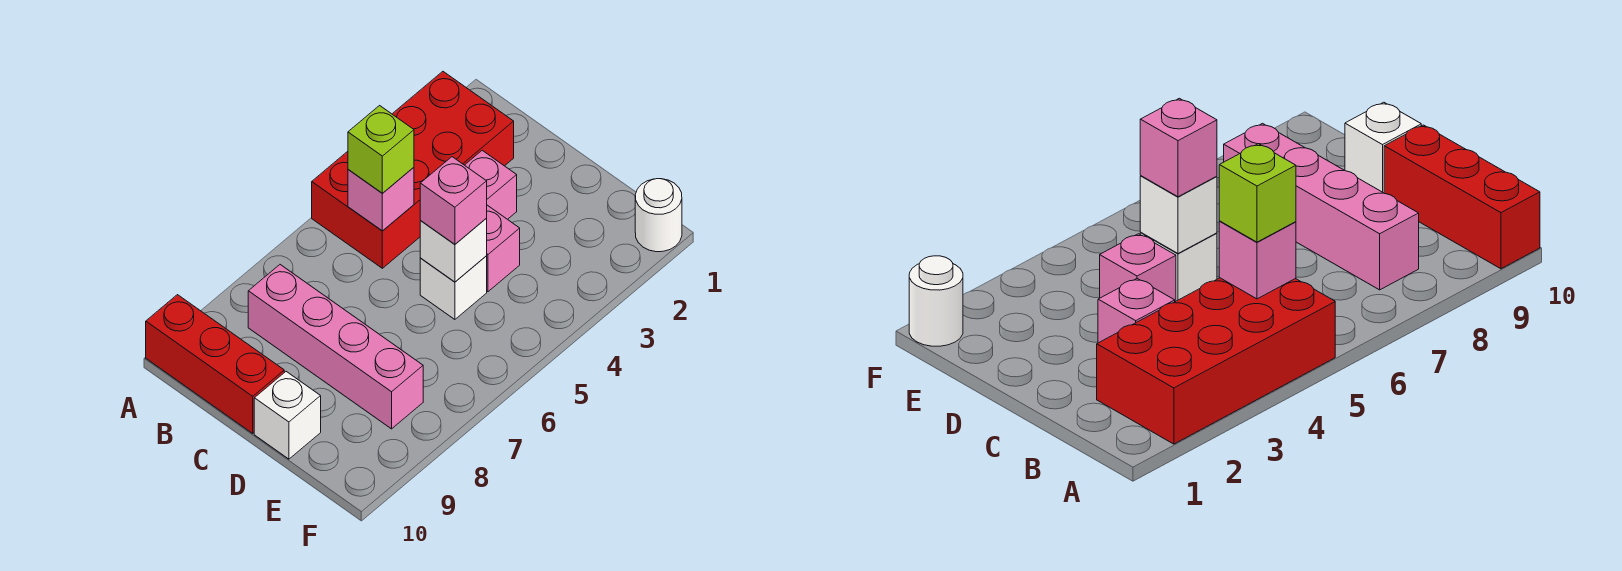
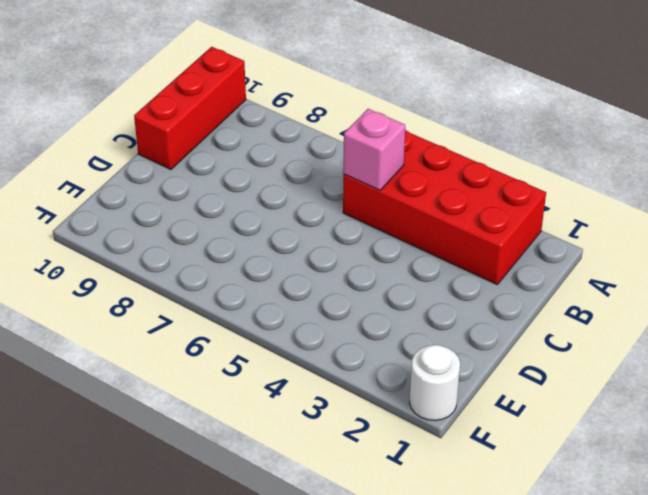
none -> pink 1x4 brick [248,265,423,429]
none -> pink 1x1 brick [465,150,517,219]
none -> pink 1x1 brick [486,205,520,292]

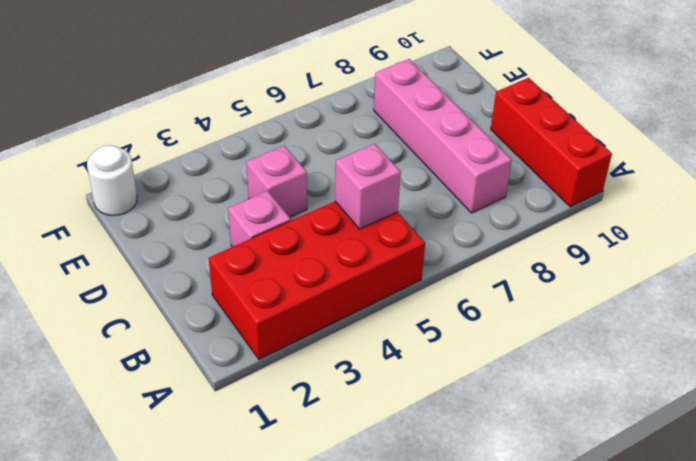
none -> white 1x1 brick [420,256,487,319]
none -> white 1x1 brick [254,372,321,459]
none -> white 1x1 brick [420,219,487,282]

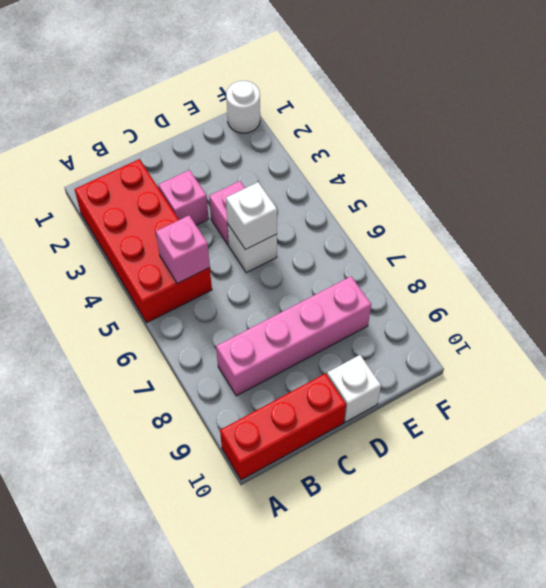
none -> lime 1x1 brick [348,106,414,193]
none -> pink 1x1 brick [420,157,487,244]

